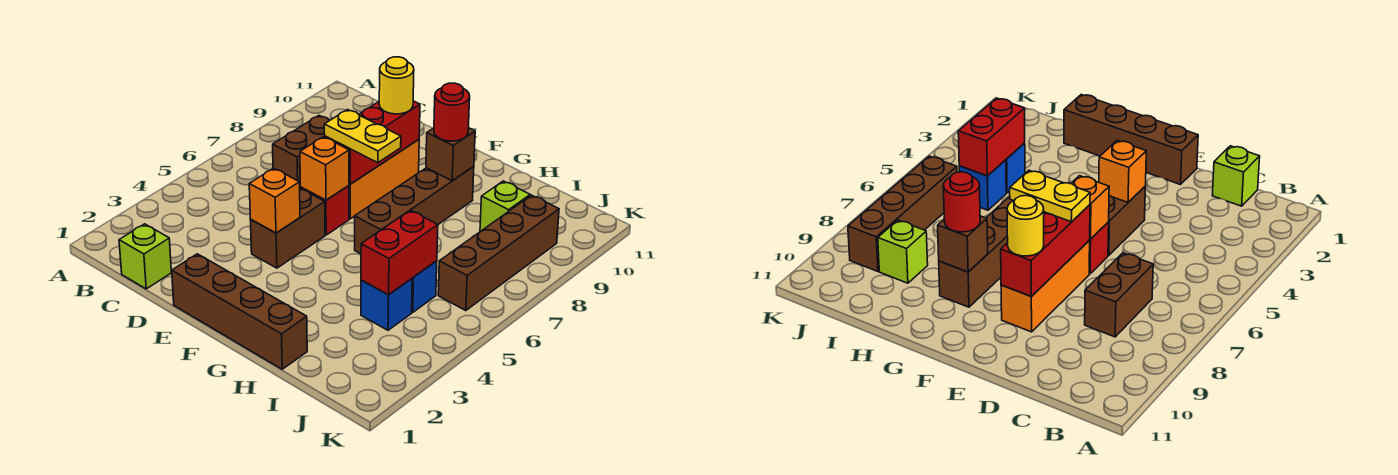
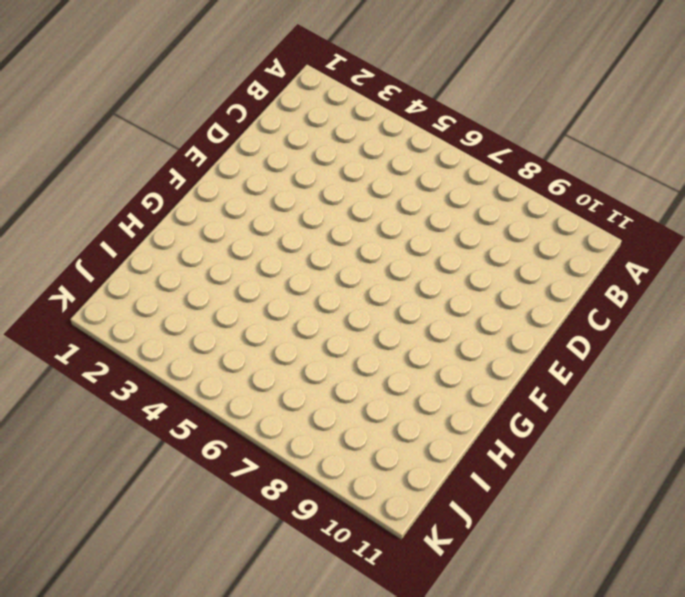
none -> lime 1x1 brick [119,224,171,289]
none -> brown 1x2 brick [273,116,330,182]
none -> brown 1x4 brick [172,254,307,369]

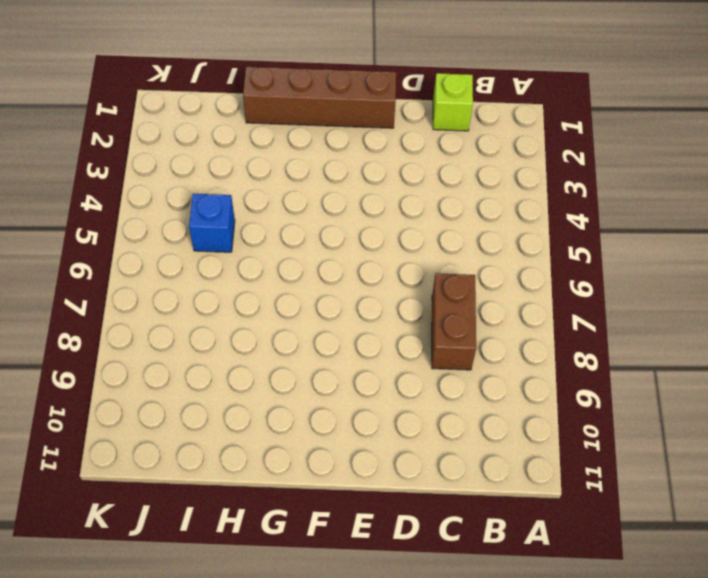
none -> brown 1x2 brick [251,188,325,268]
none -> red 1x1 brick [300,186,349,235]
none -> orange 1x3 brick [349,140,419,219]

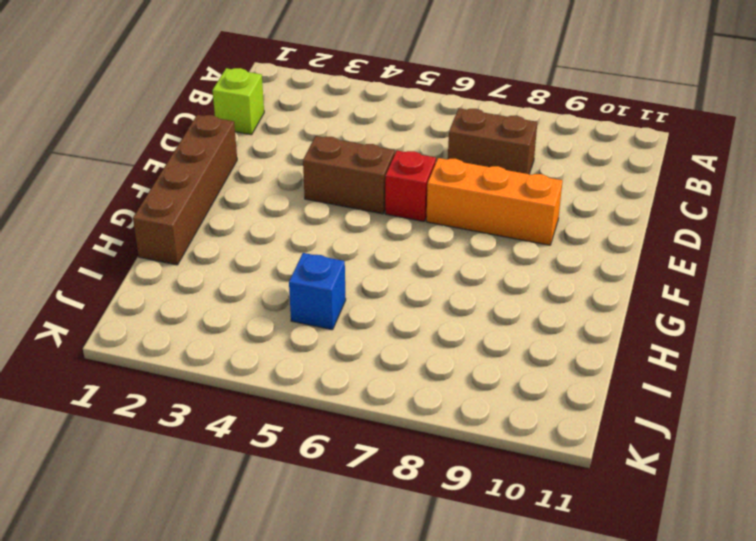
none -> brown 1x4 brick [355,166,474,254]
none -> blue 1x1 brick [361,279,412,330]
none -> lime 1x1 brick [480,181,530,231]

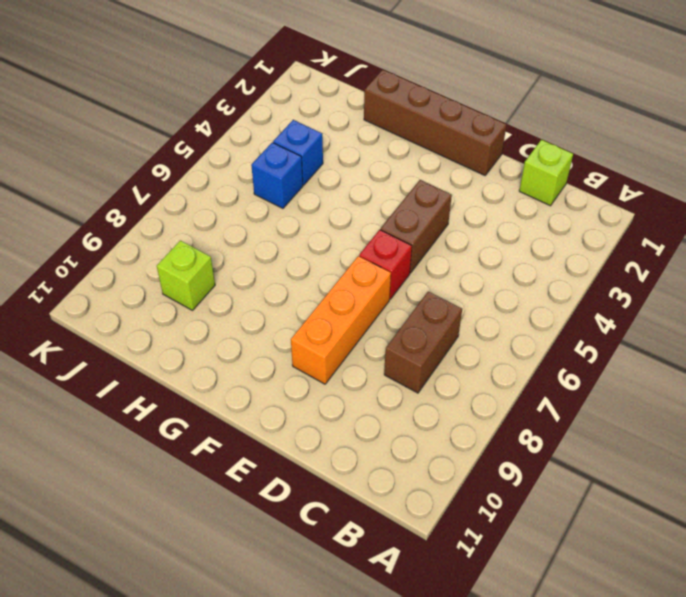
none -> brown 1x4 brick [355,166,474,254]
none -> brown 1x4 brick [438,195,559,311]
none -> orange 1x1 brick [249,168,300,233]

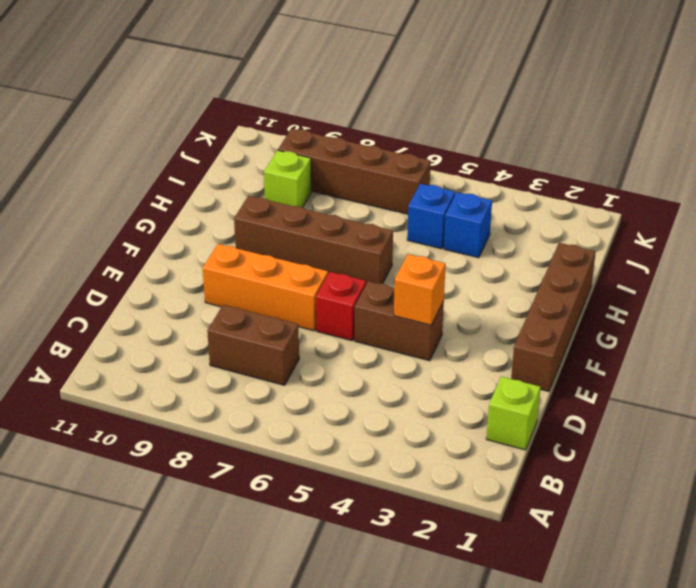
none -> orange 1x1 brick [300,137,349,200]
none -> red 1x3 brick [325,101,420,184]
none -> brown 1x1 brick [426,128,475,181]

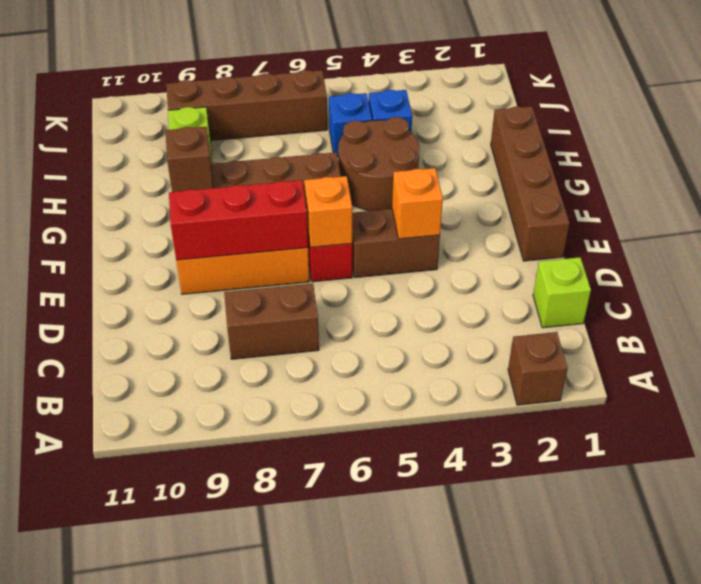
brown 1x1 brick [508,332,567,405] -> none
brown 2x2 round brick [338,117,419,211] -> none
none -> red 1x2 brick [361,210,438,295]
none -> yellow 1x2 plate [324,110,401,163]
none -> yellow 1x1 round brick [379,57,414,114]

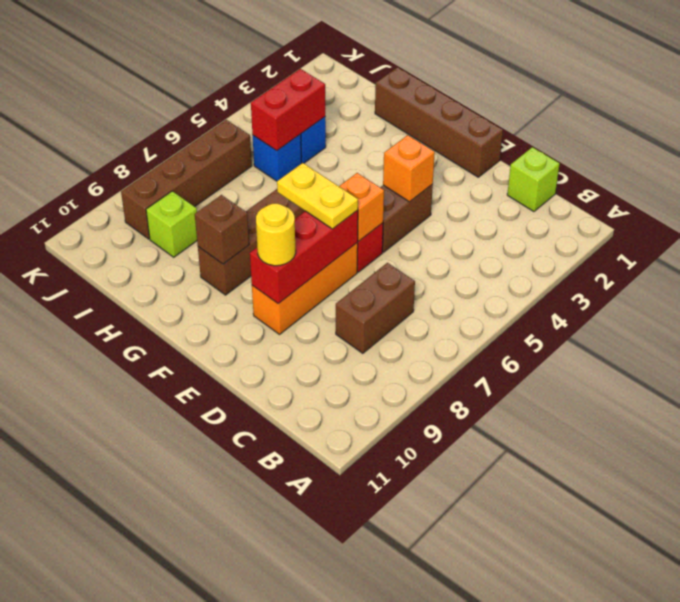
none -> red 1x1 round brick [434,83,470,141]

